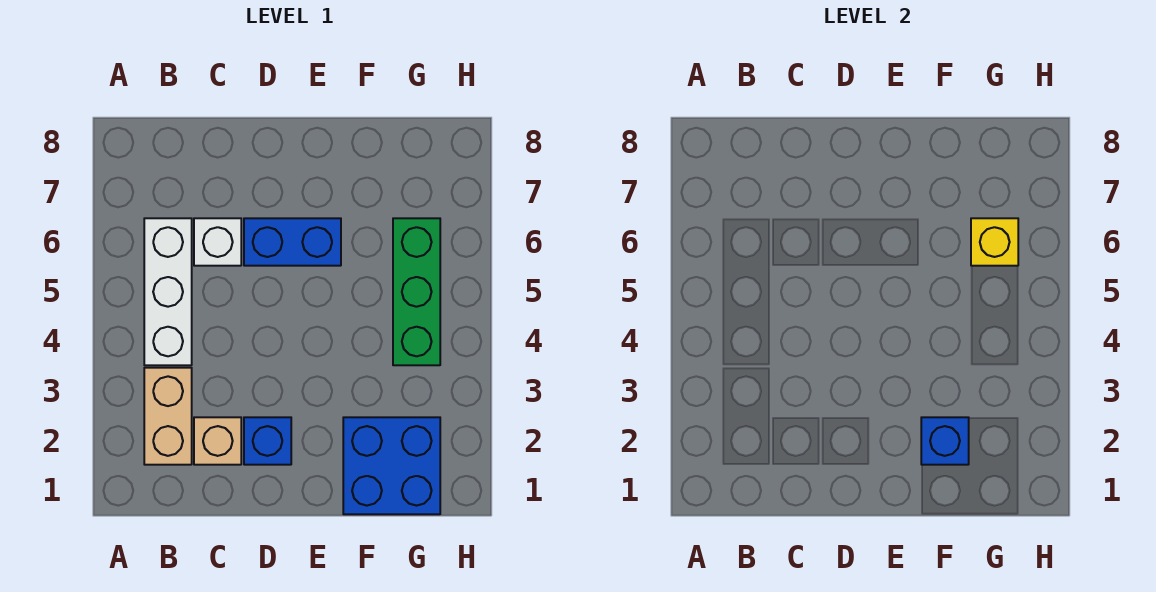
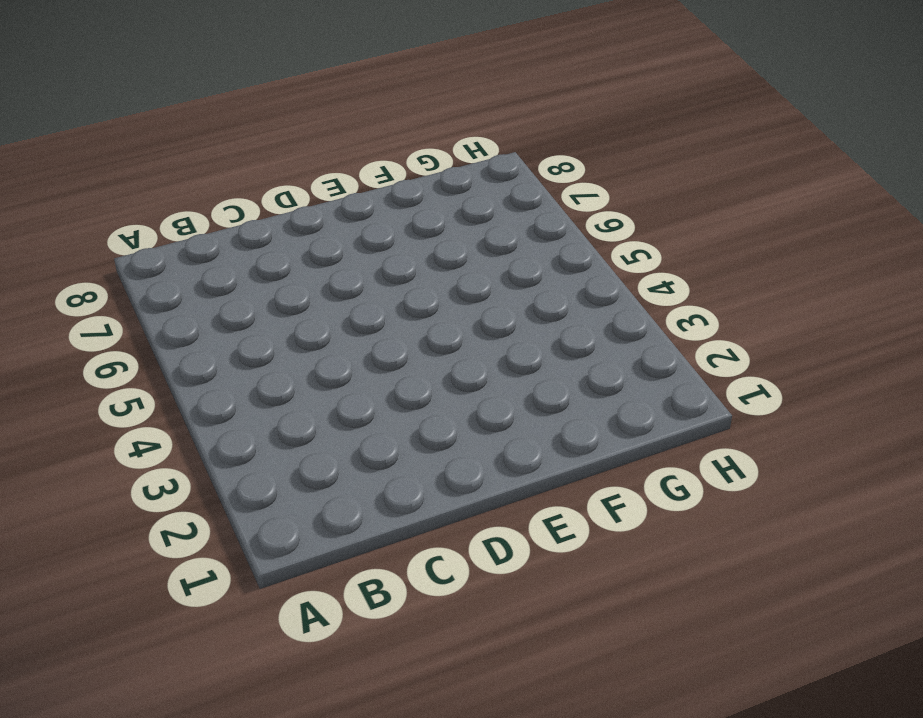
none -> tan 1x2 brick [144,368,192,465]
none -> white 1x3 brick [144,218,192,365]

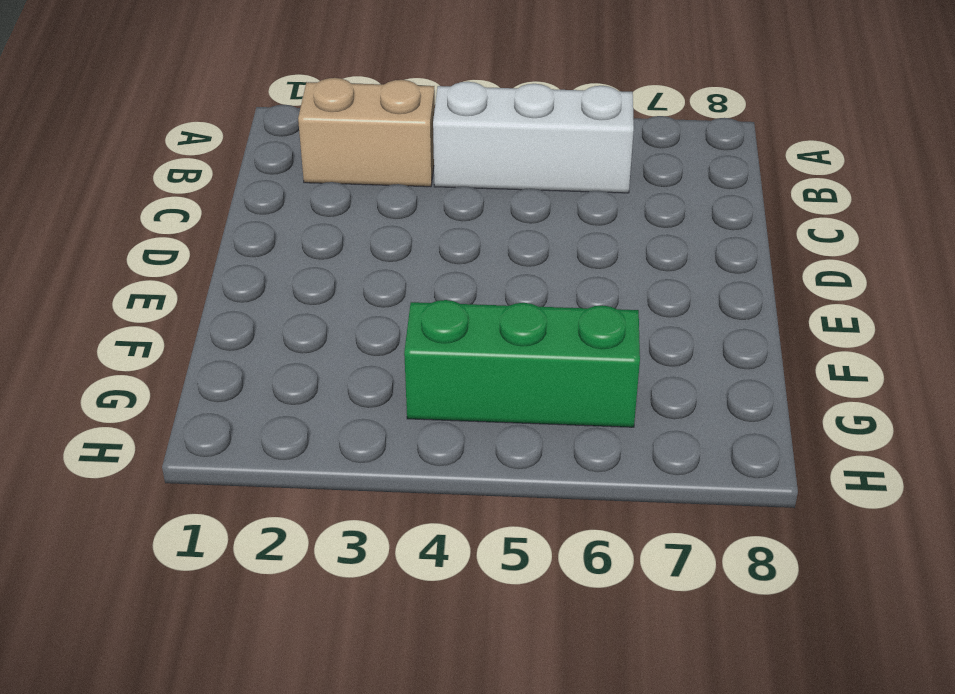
none -> tan 1x1 brick [194,417,241,465]
none -> white 1x1 brick [194,218,241,266]

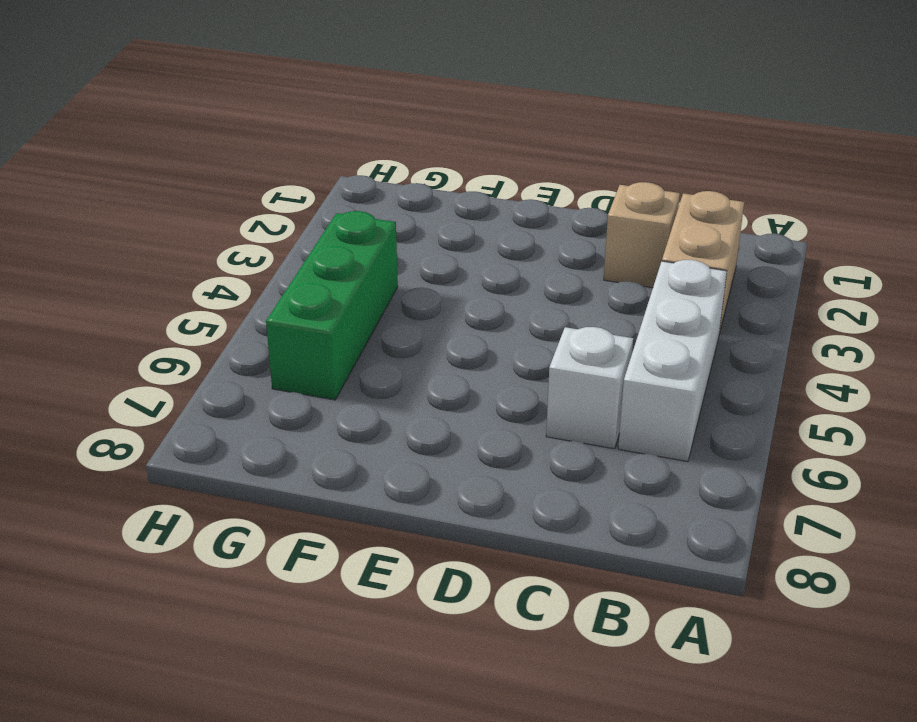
none -> blue 1x1 brick [244,417,291,465]
none -> blue 1x2 brick [244,218,341,266]

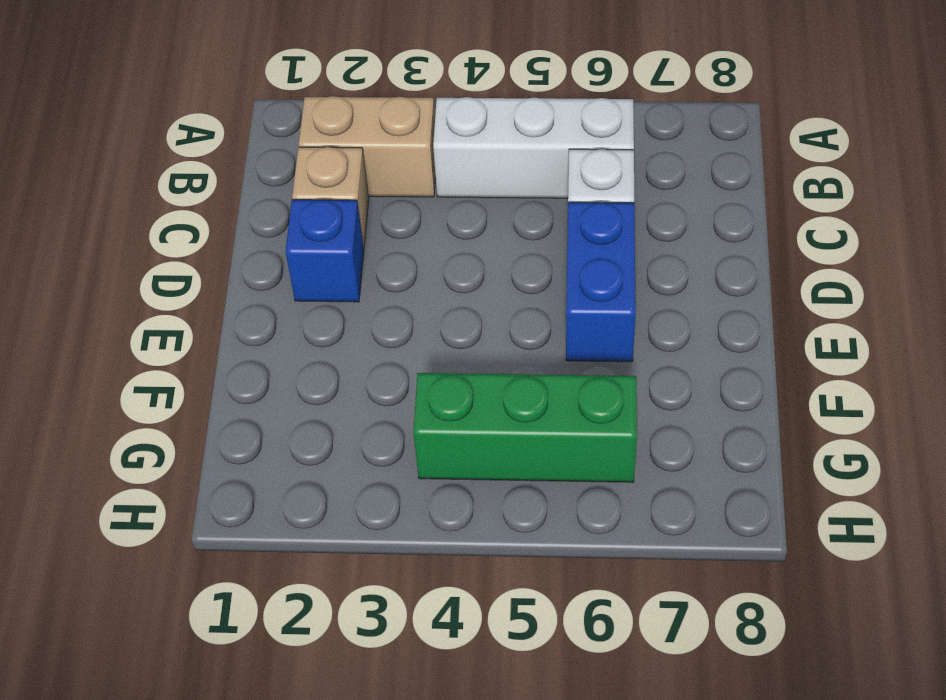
none -> blue 2x2 brick [343,417,440,514]
none -> blue 1x1 brick [921,417,969,465]

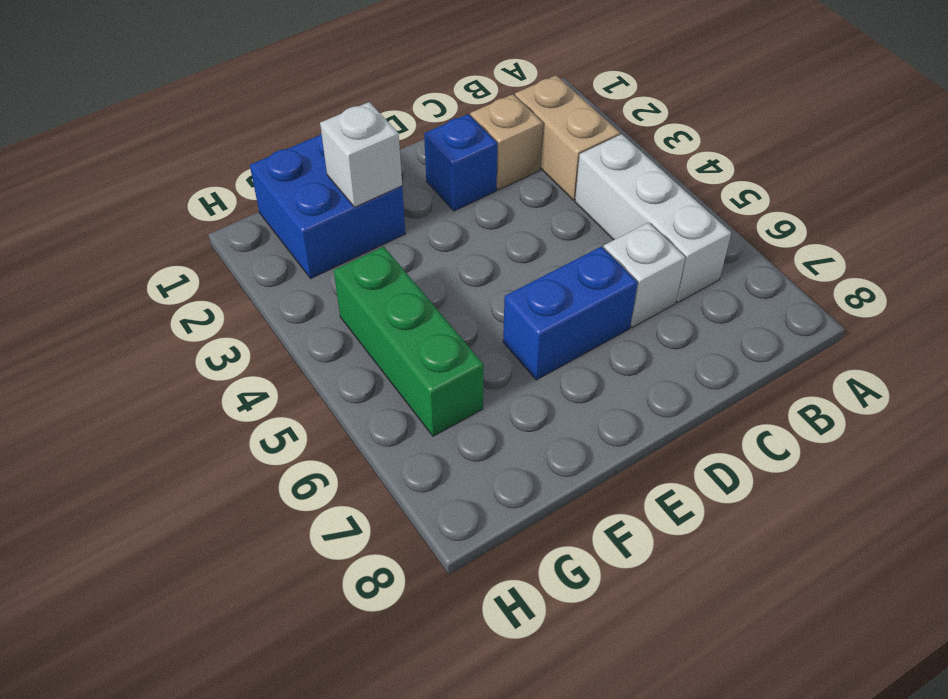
white 1x1 brick [320,102,402,207] -> blue 1x1 brick [921,417,969,465]
none -> yellow 1x1 brick [971,218,1018,266]

